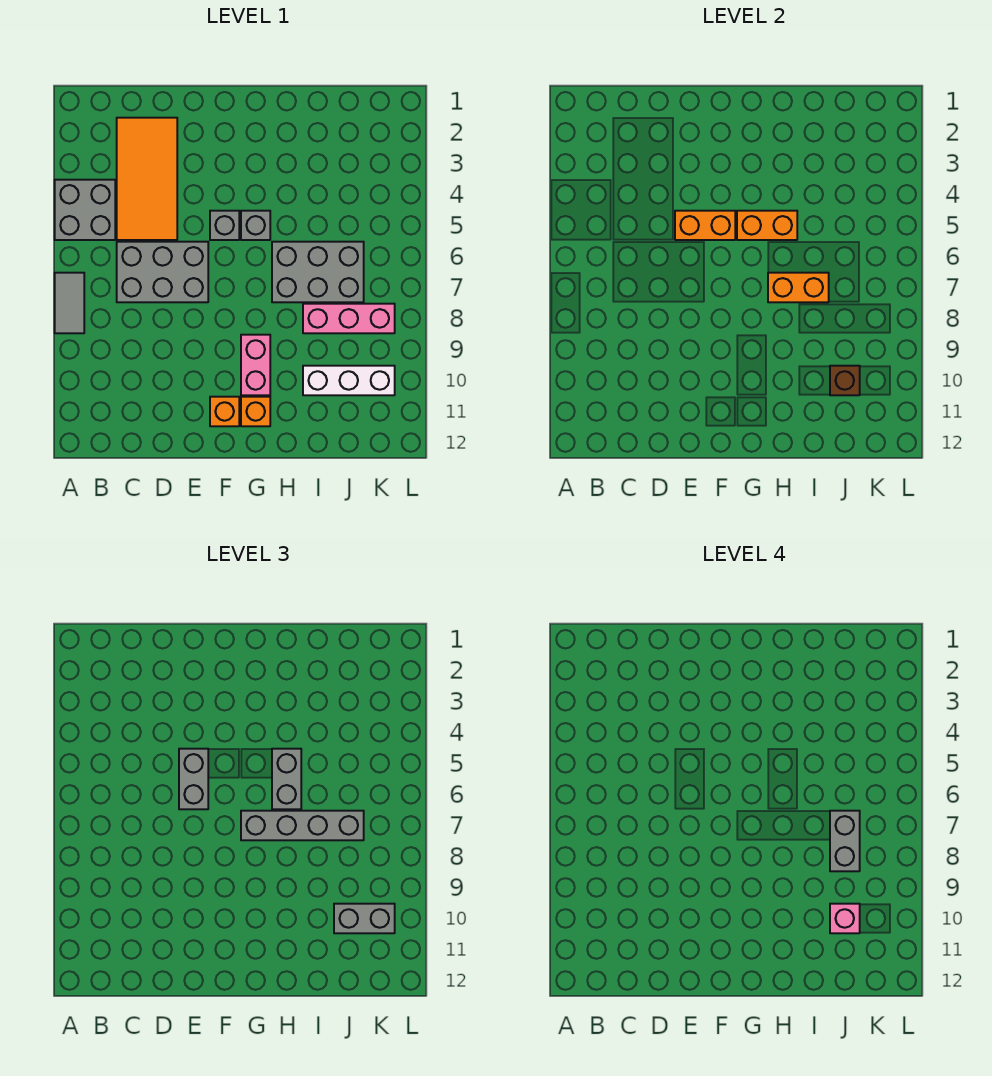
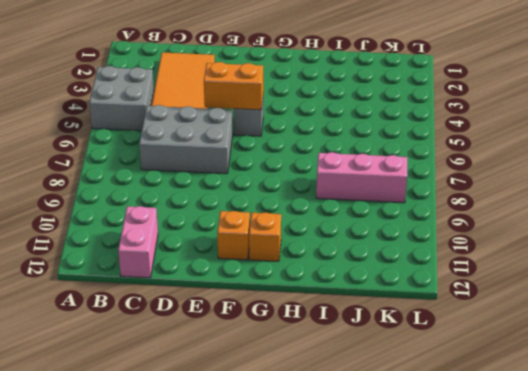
pink 1x2 brick [118,206,158,278] -> pink 1x2 brick moved to [241,335,270,395]
none -> grey 1x2 tile [55,273,84,333]
none -> grey 1x1 brick [241,211,270,240]
none -> grey 2x3 brick [272,242,364,302]

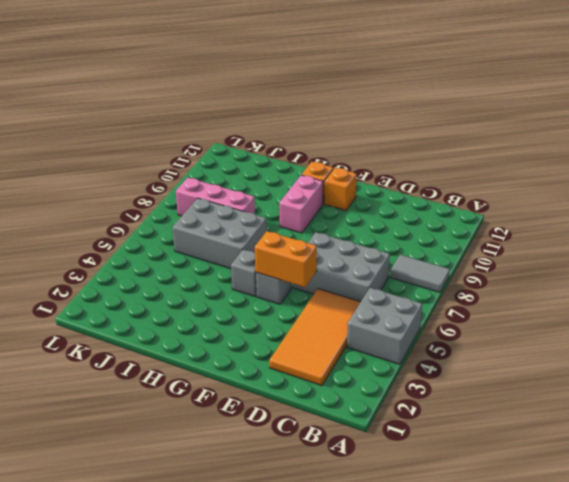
grey 1x2 tile [390,255,450,292] -> grey 1x2 tile turned to [55,273,84,333]
none -> white 1x3 brick [303,366,395,395]
none -> orange 1x2 brick [737,211,797,240]
none -> orange 1x2 brick [768,273,829,302]

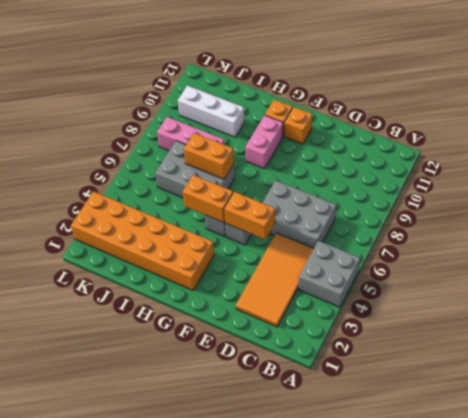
orange 2x6 brick [71,191,214,290] -> none
none -> grey 1x2 tile [55,273,84,333]
none -> brown 1x1 brick [830,366,860,395]
none -> grey 1x2 brick [179,749,208,809]

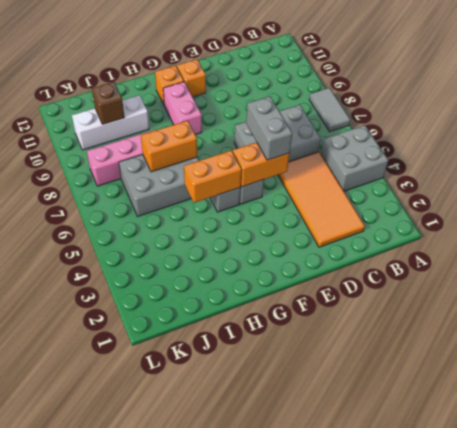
none -> grey 1x4 brick [241,811,364,840]
none -> grey 1x2 brick [272,749,301,809]
none -> grey 1x2 brick [334,904,395,933]

